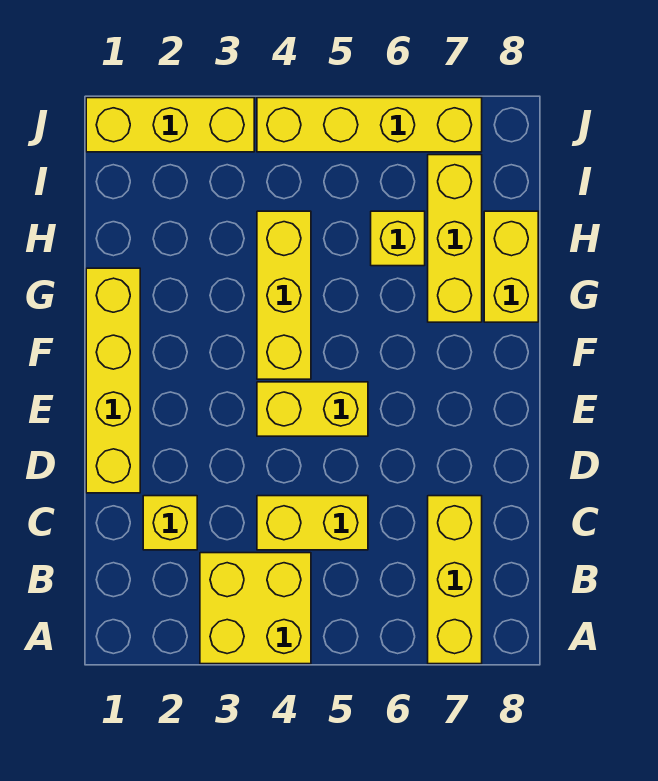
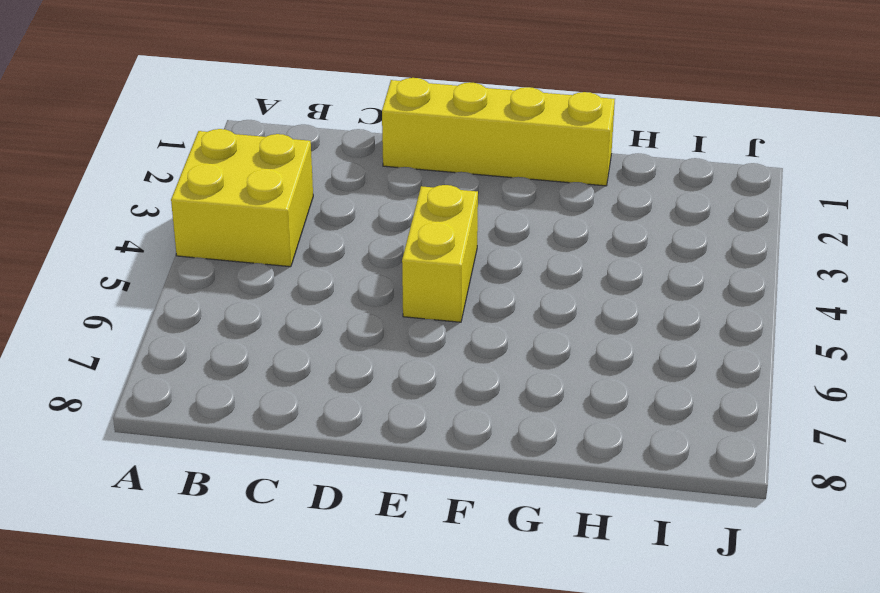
none -> yellow 1x3 brick [428,496,482,664]
none -> yellow 1x1 brick [143,496,197,550]
none -> yellow 1x2 brick [257,496,368,550]

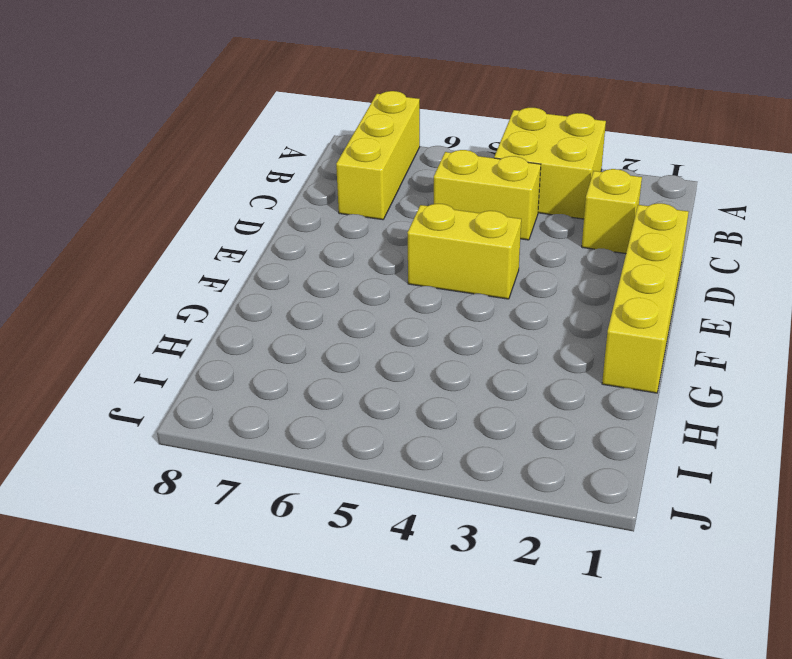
none -> yellow 1x3 brick [257,211,311,379]
none -> yellow 1x3 brick [428,155,482,322]
none -> yellow 1x2 brick [484,211,538,322]

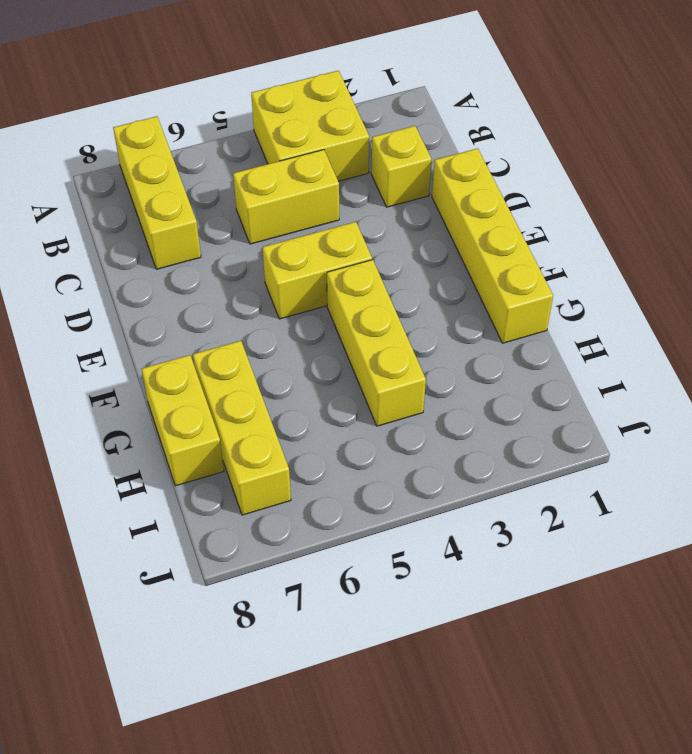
none -> yellow 1x1 brick [371,211,425,266]
none -> yellow 1x3 brick [86,98,254,152]
none -> yellow 1x4 brick [257,98,482,152]

